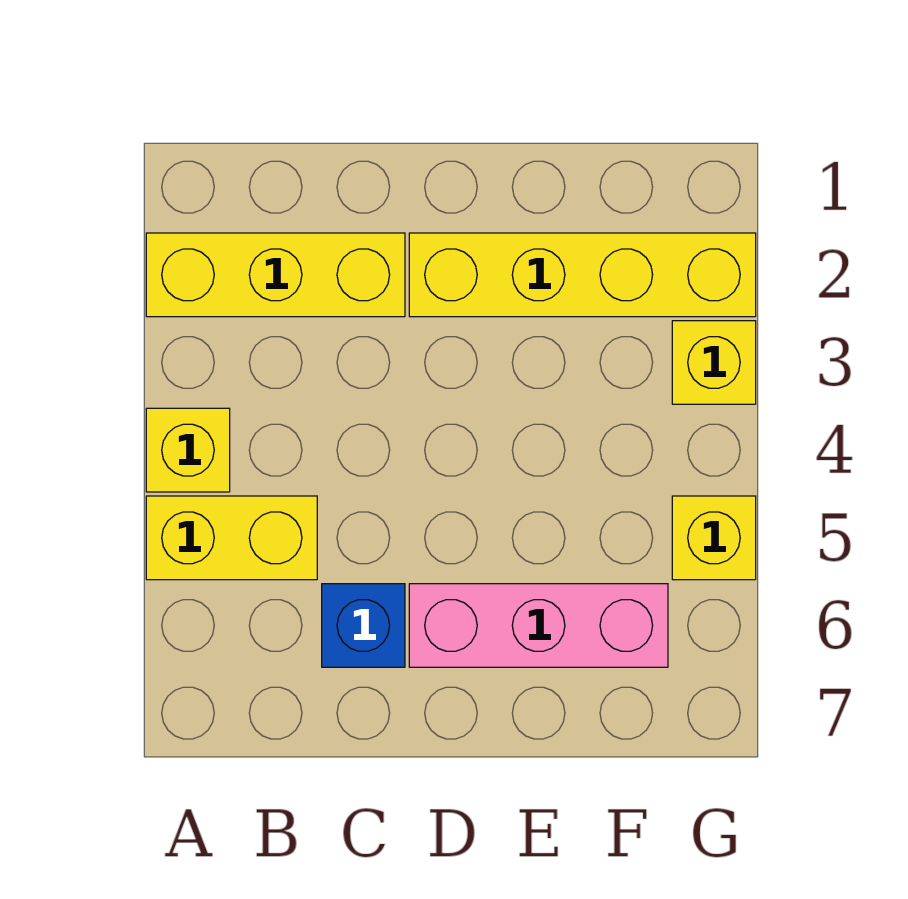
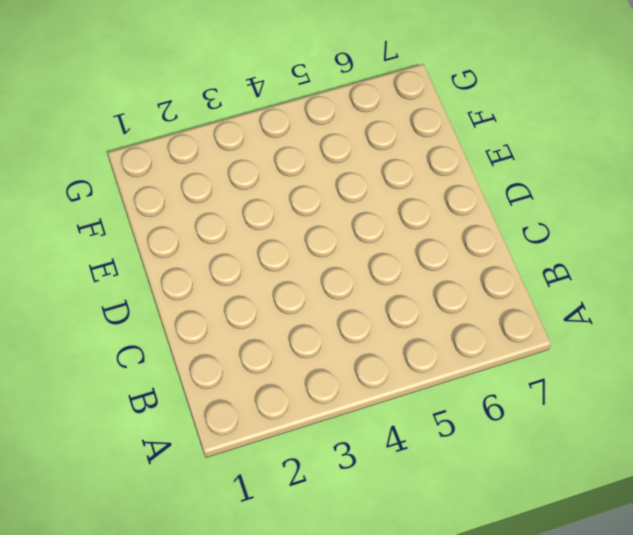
none -> yellow 1x3 brick [146,233,405,317]
none -> yellow 1x1 brick [146,408,230,492]

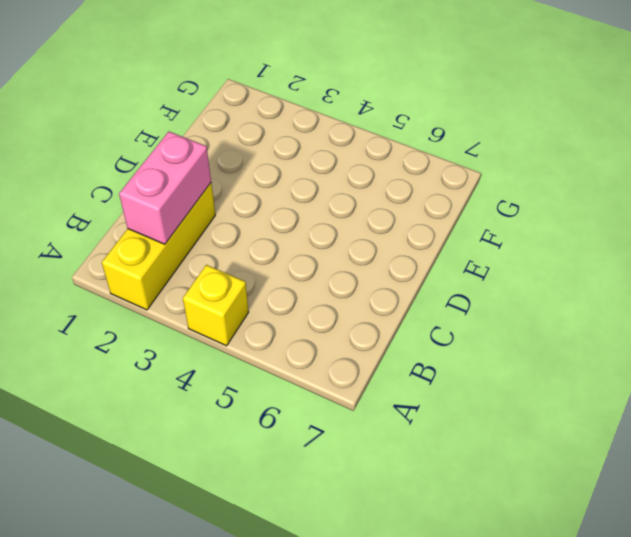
pink 1x2 brick [119,132,211,244] -> none
none -> yellow 1x2 brick [146,496,317,580]
none -> blue 1x1 brick [322,584,405,667]

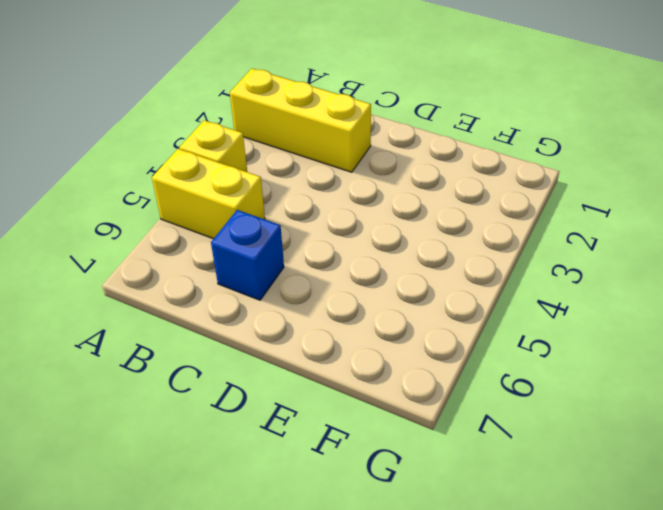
none -> yellow 1x4 brick [409,233,756,317]
none -> pink 1x3 brick [409,584,668,667]

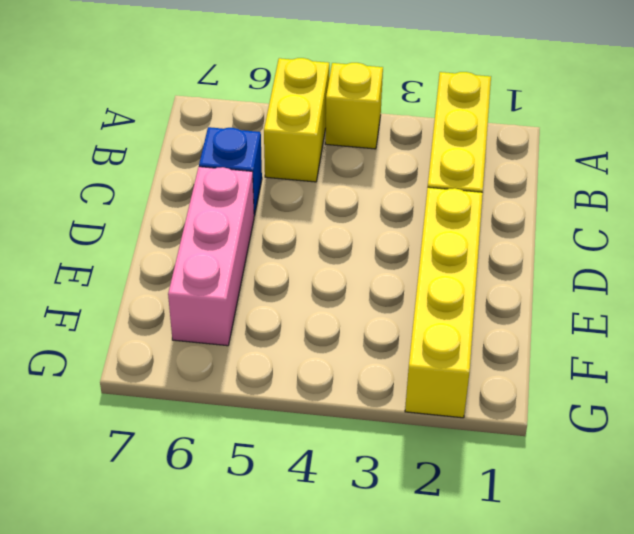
none -> yellow 1x1 brick [672,321,756,404]
none -> yellow 1x1 brick [672,496,756,580]

